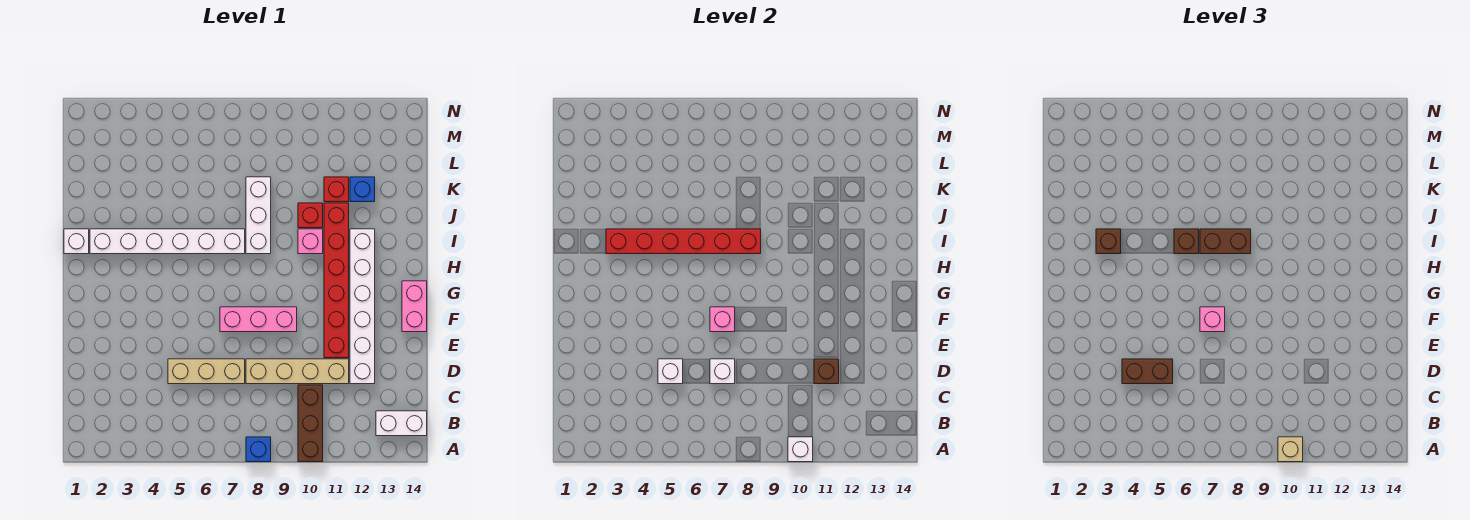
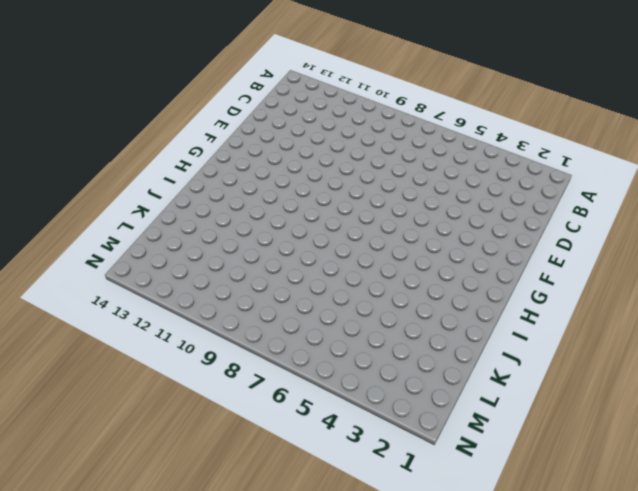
none -> blue 1x1 brick [246,437,271,462]
none -> brown 1x3 brick [298,385,323,462]
none -> white 1x2 brick [376,411,427,436]

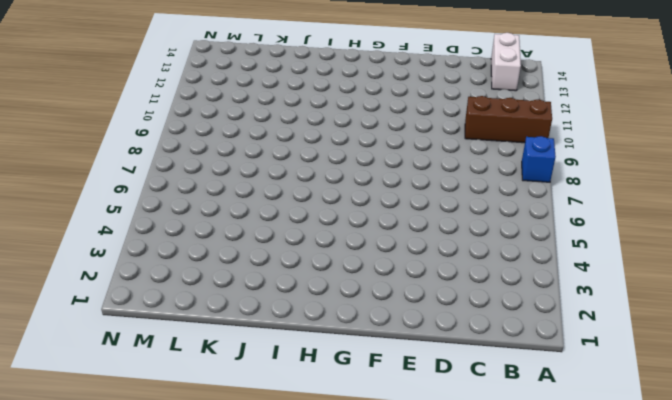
none -> tan 1x3 brick [168,359,245,384]
none -> tan 1x4 brick [246,359,349,384]
none -> white 1x6 brick [350,229,375,384]

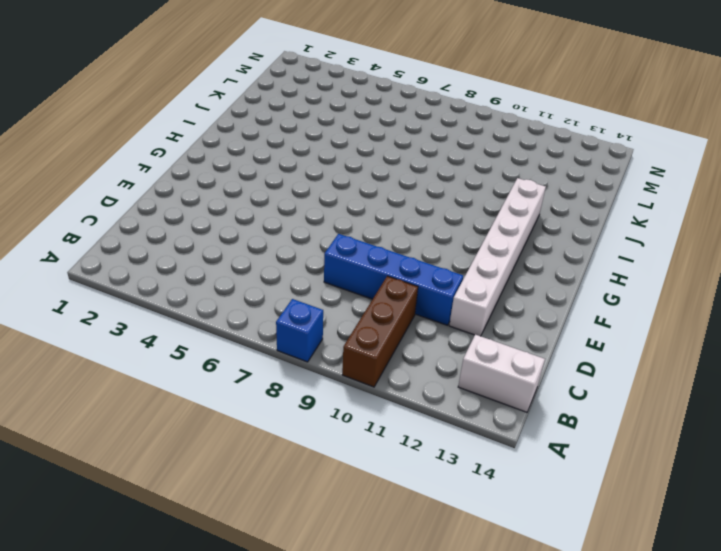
blue 1x4 brick [324,234,463,325] -> tan 1x4 brick [246,359,349,384]
none -> tan 1x3 brick [168,359,245,384]
none -> red 1x6 brick [324,203,349,358]
none -> pink 1x3 brick [220,307,297,332]

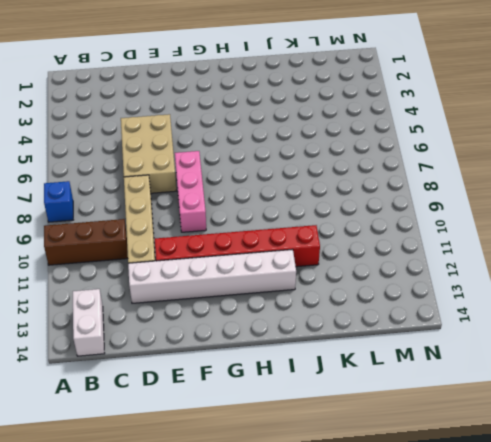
tan 2x3 brick [121,114,176,193] -> tan 1x3 brick [168,359,245,384]
none -> pink 1x2 brick [402,281,427,332]
none -> white 1x1 brick [64,229,89,254]
none -> white 1x6 brick [90,229,245,254]

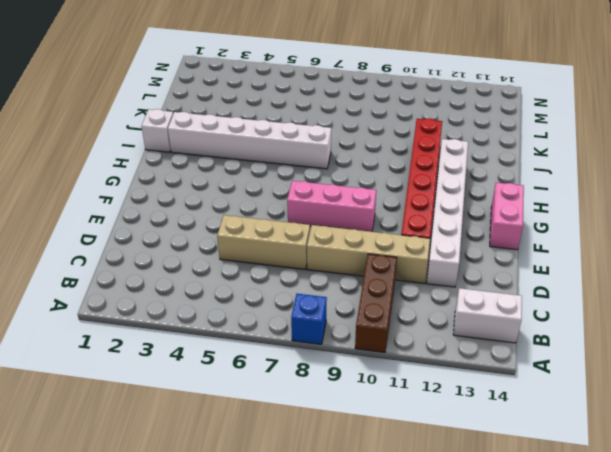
none -> white 1x3 brick [246,177,271,254]
none -> pink 1x1 brick [298,229,323,254]
none -> red 1x1 brick [298,203,323,228]

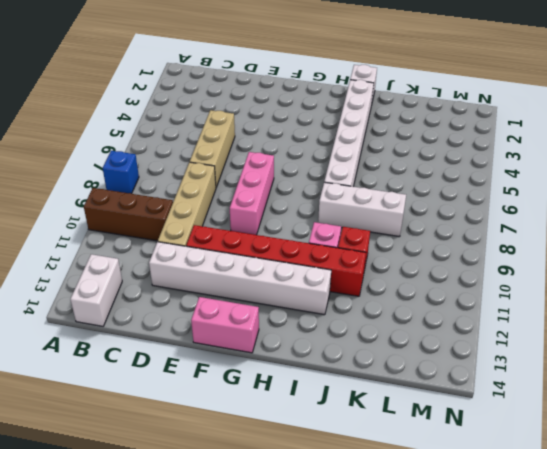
none -> red 1x1 brick [324,177,349,202]
none -> blue 1x1 brick [350,177,375,202]
none -> white 1x1 brick [788,437,813,462]

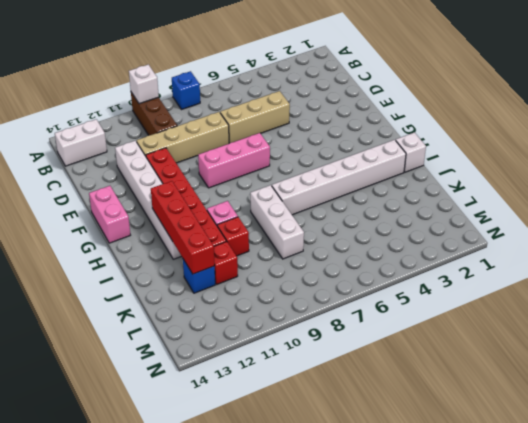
red 1x4 brick [151,181,215,274] -> none
none -> white 1x1 brick [658,359,683,384]
none -> white 1x1 brick [710,359,735,384]
none -> brown 1x1 brick [814,359,839,384]

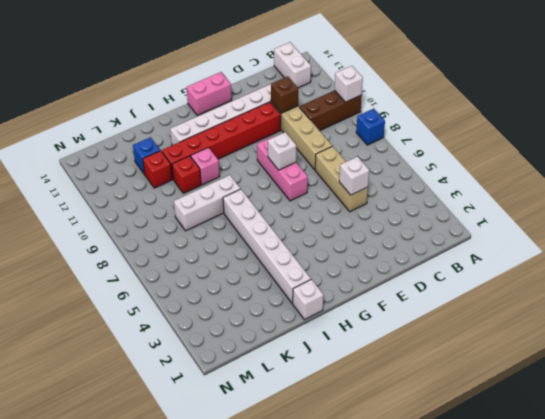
white 1x1 brick [268,132,296,170] -> white 1x1 brick moved to [710,359,735,384]
none -> pink 1x1 brick [710,307,735,332]
none -> red 1x6 brick [606,229,761,254]
none -> tan 1x1 brick [1278,437,1303,462]

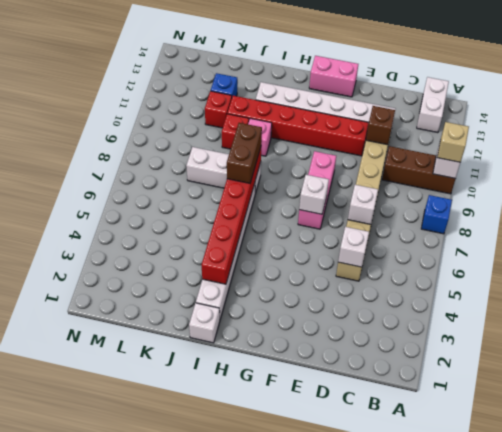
white 1x1 brick [299,175,329,214] -> pink 1x1 brick [710,307,735,332]
none -> brown 1x2 brick [1122,359,1173,384]
none -> pink 1x1 brick [1200,307,1225,332]
none -> brown 1x1 brick [1096,229,1121,254]

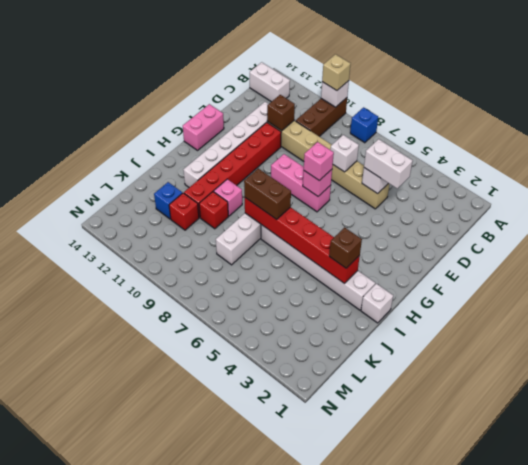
white 1x2 brick [364,139,413,189] -> brown 1x2 brick [1122,359,1173,384]
none -> brown 1x1 brick [1174,229,1199,254]

